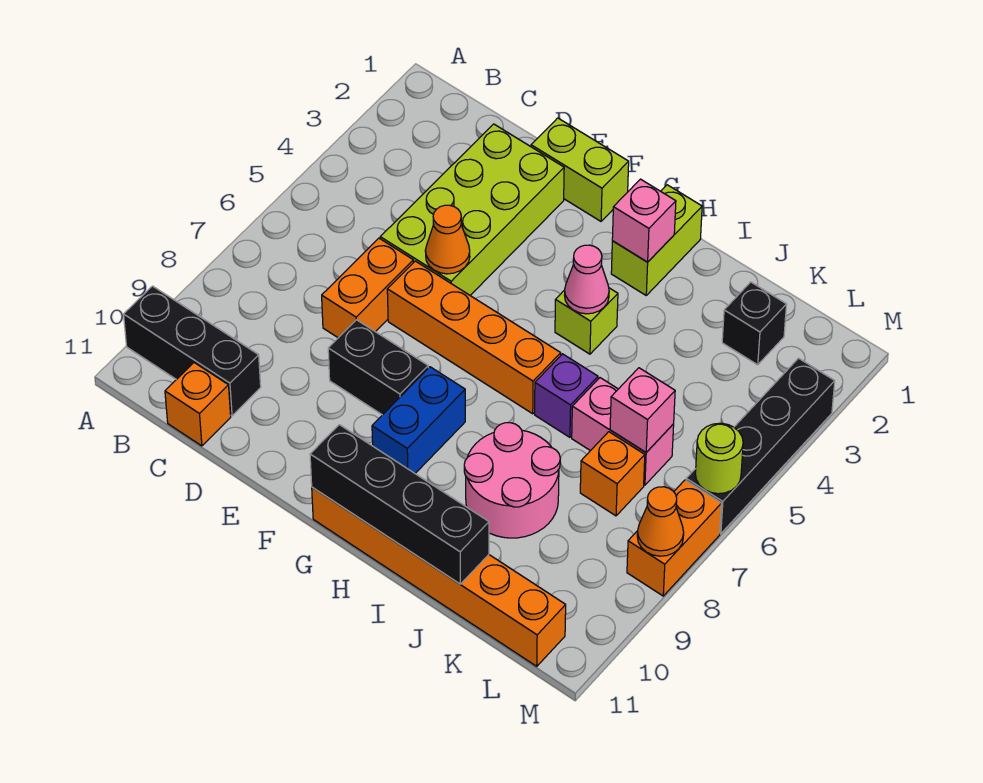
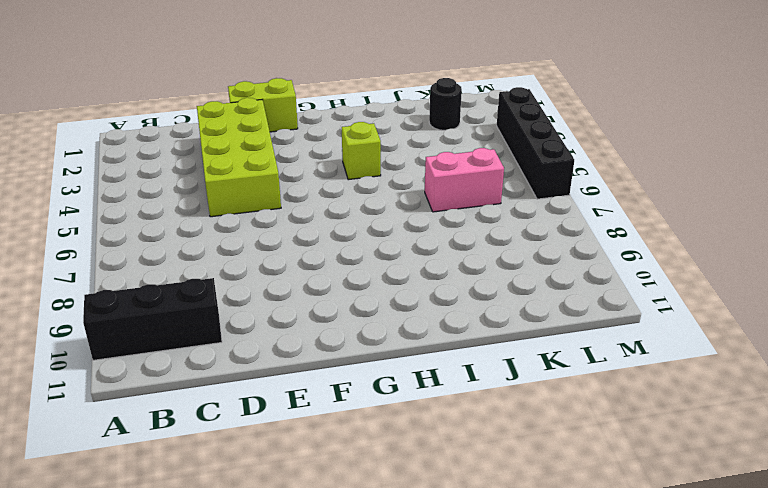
black 1x1 round brick [429,78,462,130] -> black 1x1 brick [722,282,787,365]
none -> orange 1x1 brick [165,363,231,446]
none -> orange 1x2 brick [322,238,413,338]
none -> orange 1x4 brick [387,261,561,414]

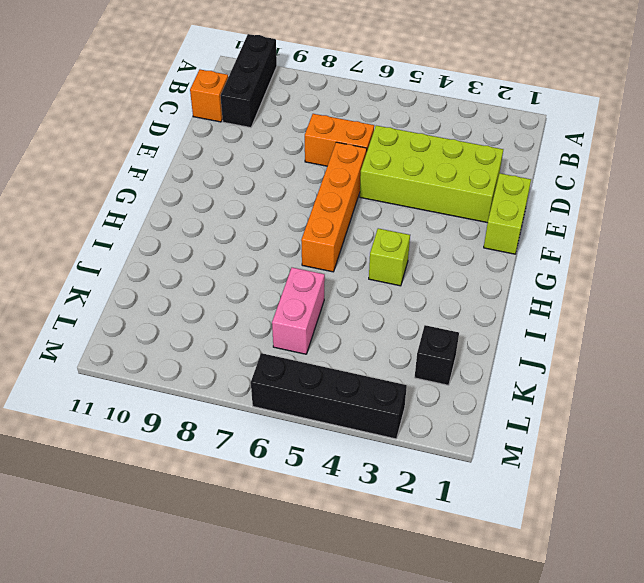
none -> black 1x2 brick [328,320,428,415]
none -> blue 1x2 brick [372,367,465,473]
none -> orange 1x6 brick [312,487,566,666]

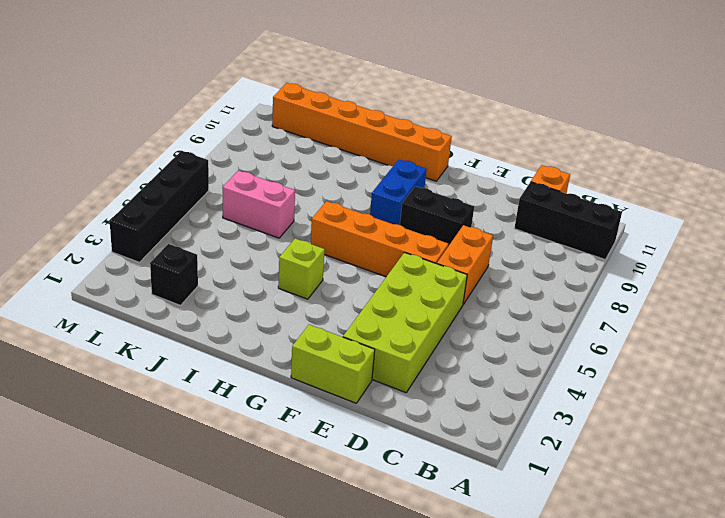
none -> lime 1x2 brick [611,185,702,295]
none -> purple 1x1 brick [535,354,598,437]
none -> pink 2x2 round brick [464,423,560,538]

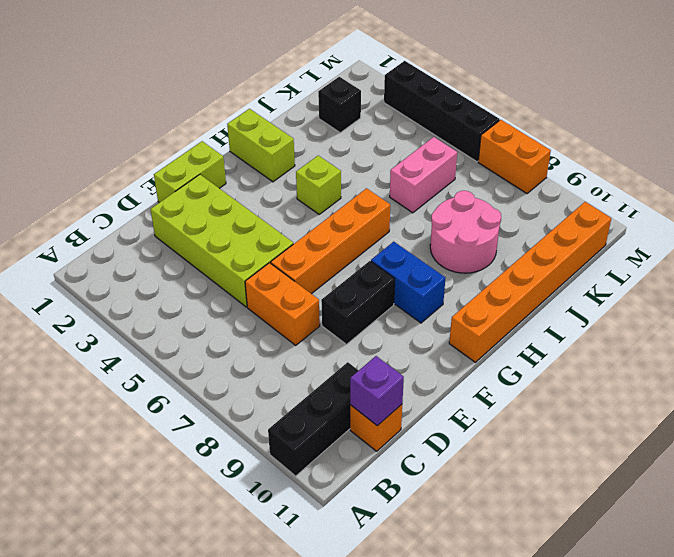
purple 1x1 brick [350,356,404,426] -> purple 1x1 brick moved to [535,354,598,437]
none -> orange 1x1 brick [580,432,645,516]
none -> orange 1x1 cone [425,205,470,274]
none -> black 1x4 brick [310,425,489,584]

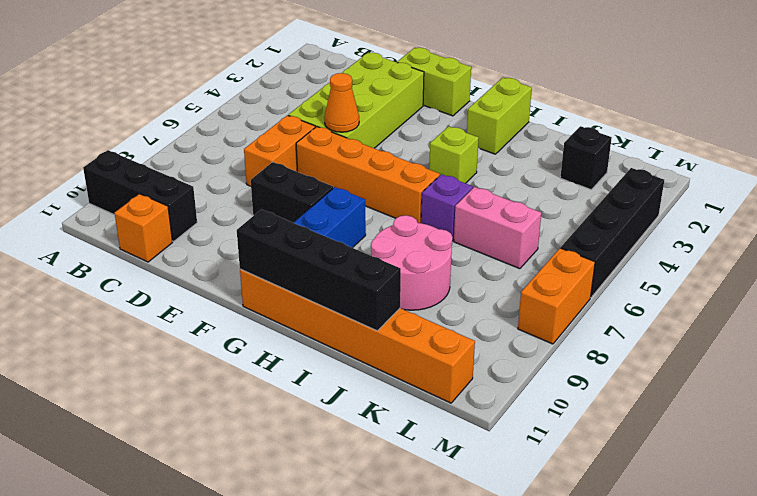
none -> orange 1x1 brick [580,432,645,516]
none -> pink 1x1 brick [612,179,676,262]
none -> pink 1x1 cone [565,245,609,314]

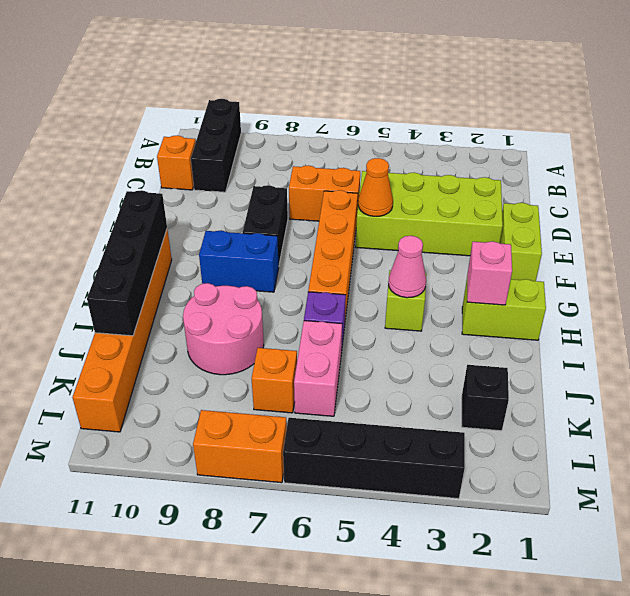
none -> pink 1x1 brick [610,368,675,452]
none -> lime 1x1 round brick [695,423,743,494]
none -> orange 1x1 cone [637,487,684,556]

